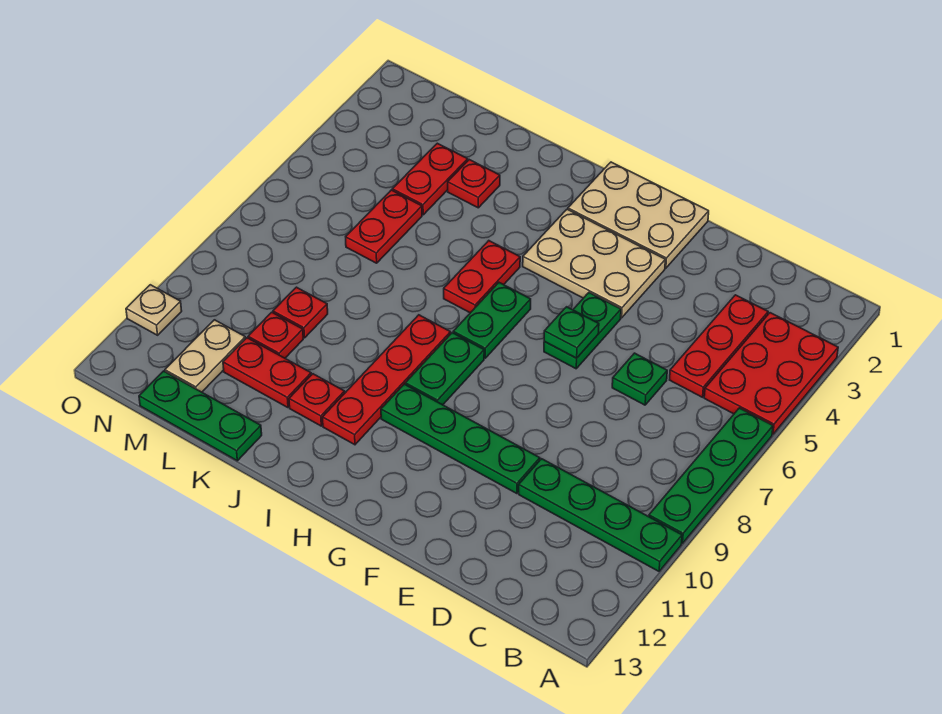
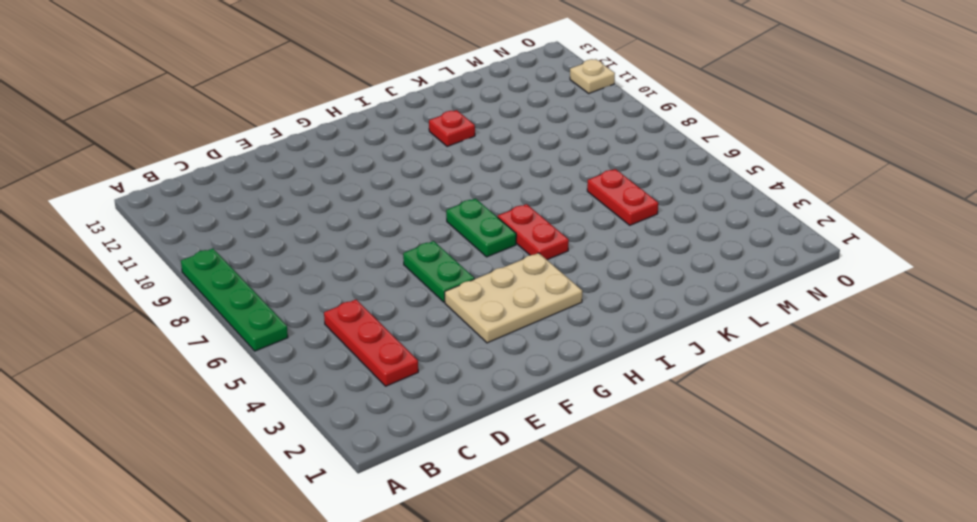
none -> red 2x3 plate [704,313,838,434]
none -> green 1x4 plate [519,459,682,571]
none -> green 1x1 plate [612,353,667,405]

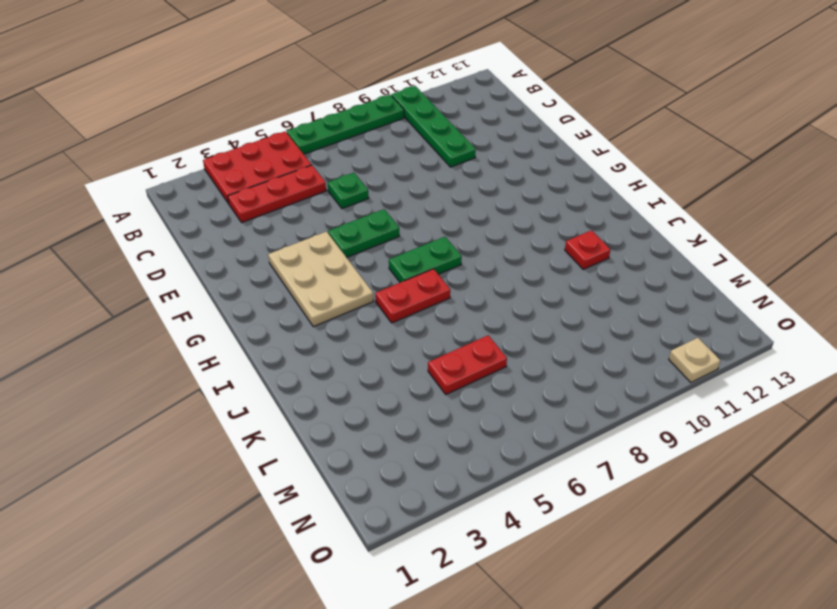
none -> green 1x4 plate [381,384,540,494]
none -> tan 2x3 plate [568,162,709,268]
none -> green 1x2 plate [405,333,484,405]

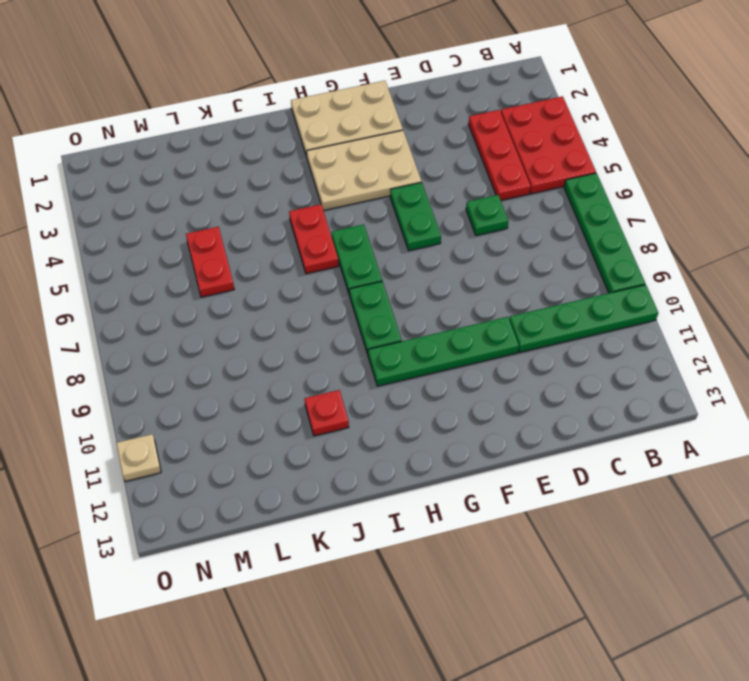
none -> red 1x4 plate [323,315,451,445]
none -> red 1x1 plate [448,160,500,208]
none -> red 1x2 plate [223,338,311,408]

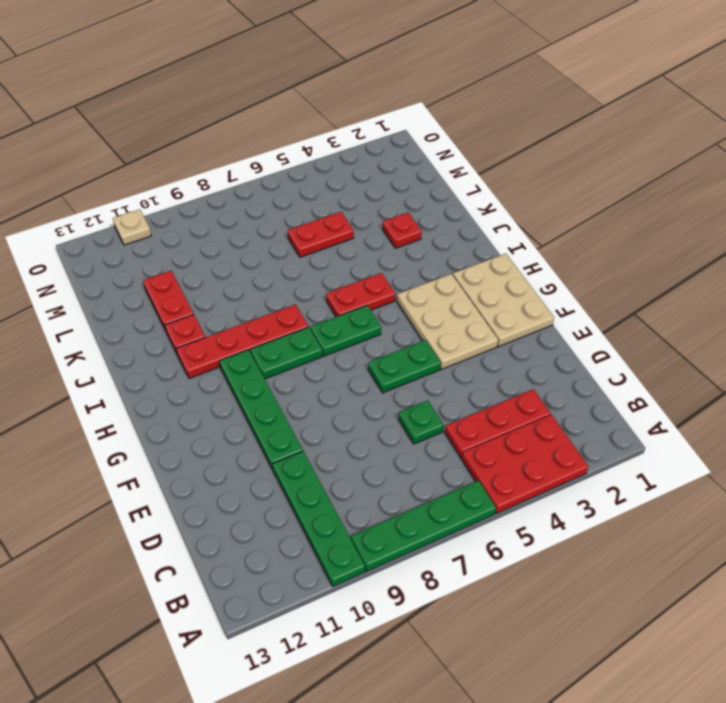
none -> green 1x3 plate [139,371,262,461]
none -> red 1x2 plate [392,143,468,215]
none -> red 1x1 plate [273,287,328,338]

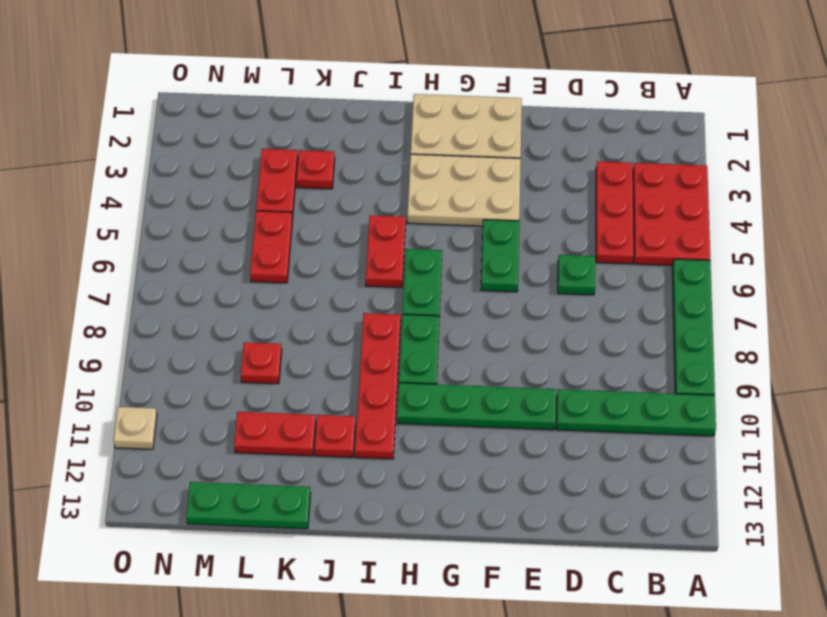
none -> red 1x1 plate [248,312,303,358]
none -> tan 1x2 plate [165,320,245,392]
none -> green 1x1 plate [544,307,599,358]

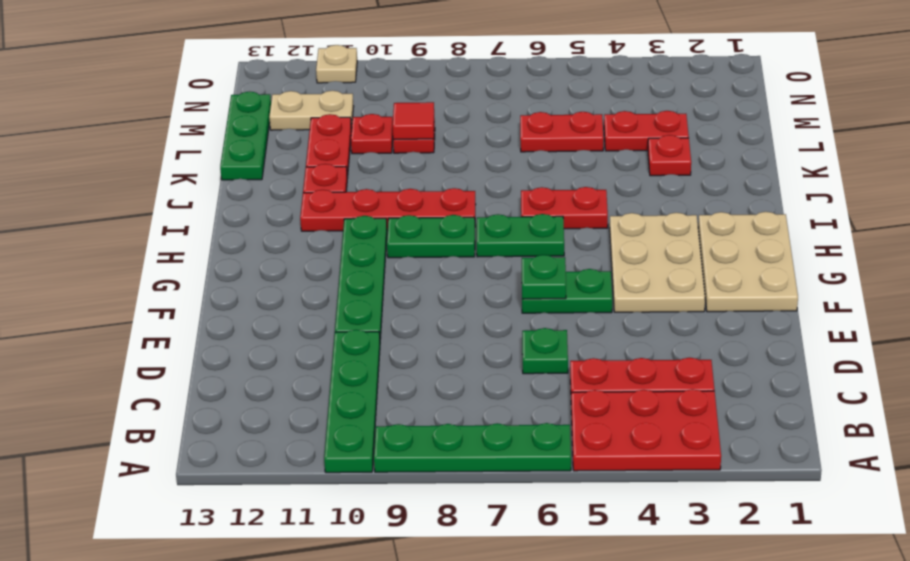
red 1x1 tile [393,102,434,139] -> none

